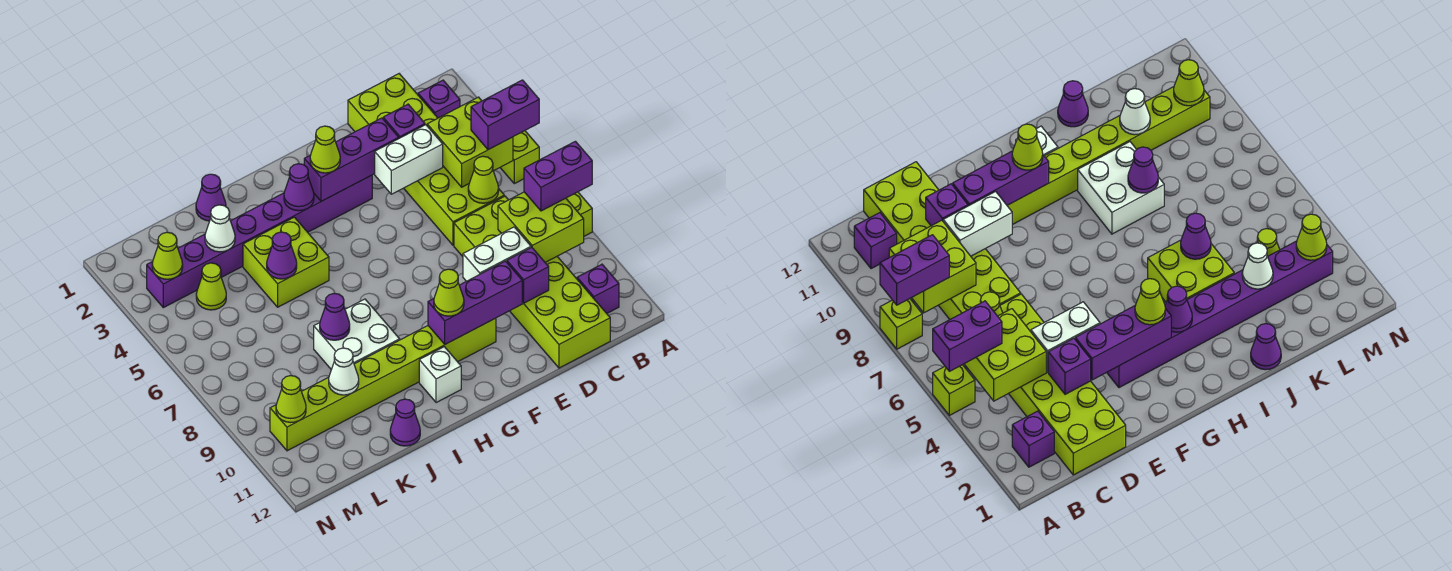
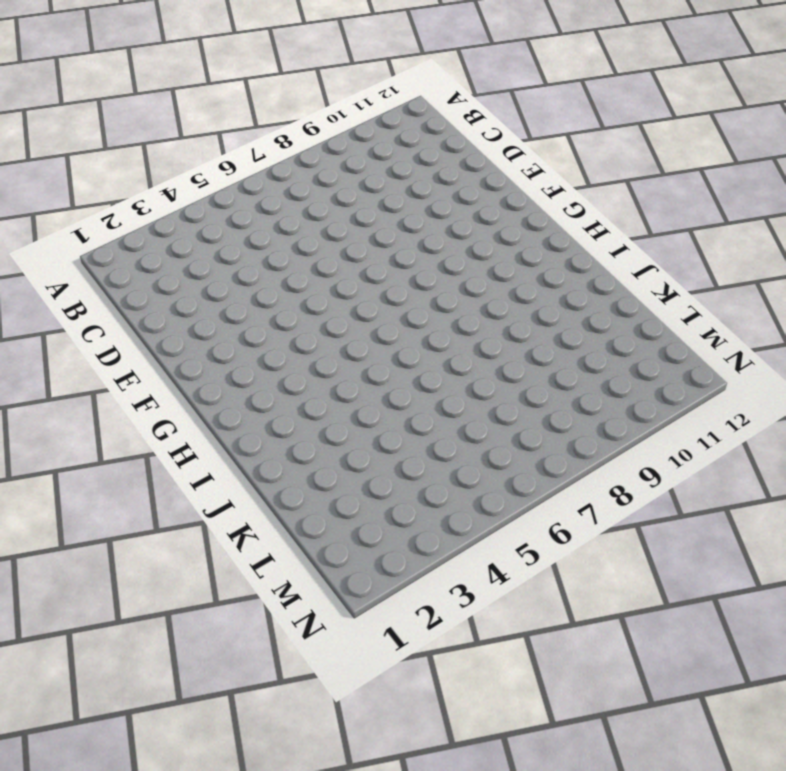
none -> lime 1x1 brick [500,131,539,184]
none -> lime 1x1 brick [566,192,592,236]
none -> purple 1x1 brick [418,80,460,118]
none -> purple 1x1 brick [577,264,619,313]

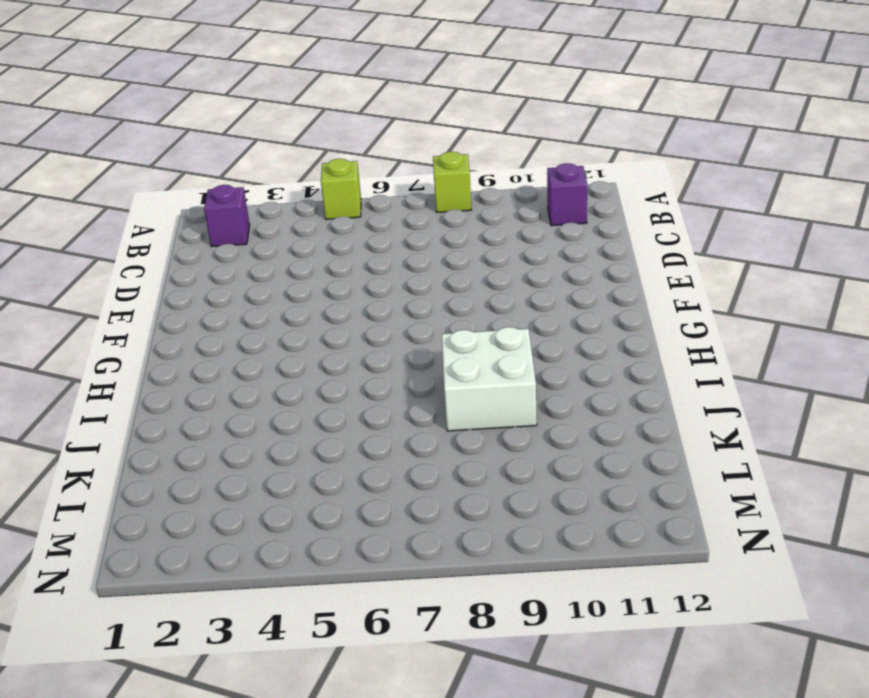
none -> lime 2x6 brick [348,74,504,245]
none -> lime 2x6 brick [454,196,610,368]
none -> purple 1x8 brick [147,175,372,308]
none -> lime 1x8 brick [270,318,496,451]

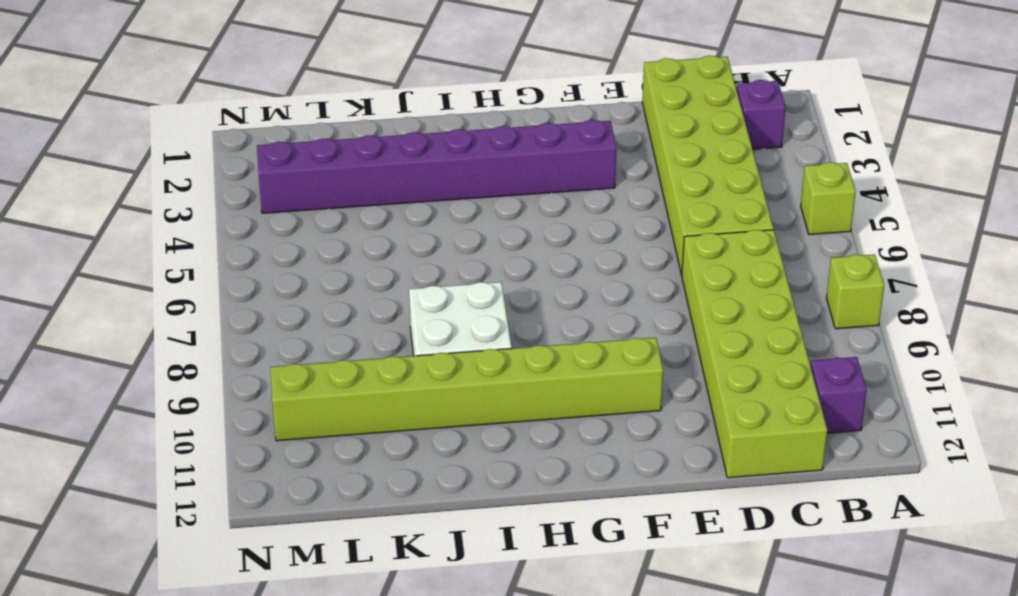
none -> white 1x1 brick [419,347,461,403]
none -> lime 2x2 brick [243,217,329,307]
none -> purple 1x1 cone [196,174,226,221]
none -> purple 1x1 cone [390,399,420,446]

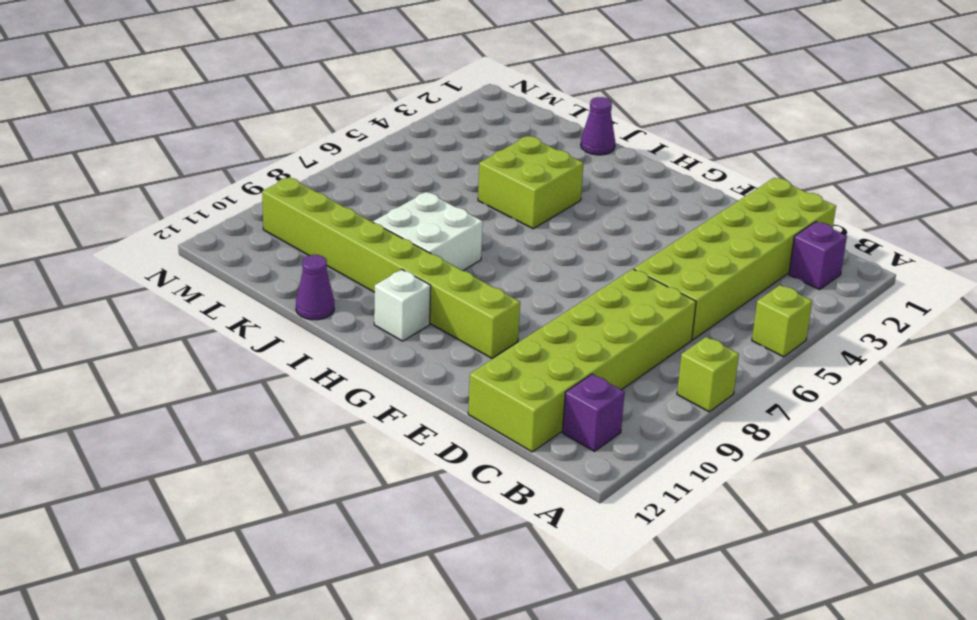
none -> purple 1x8 brick [147,175,372,308]
none -> lime 1x1 cone [196,263,226,310]
none -> lime 2x2 brick [427,97,513,187]
none -> lime 2x2 brick [498,192,584,262]

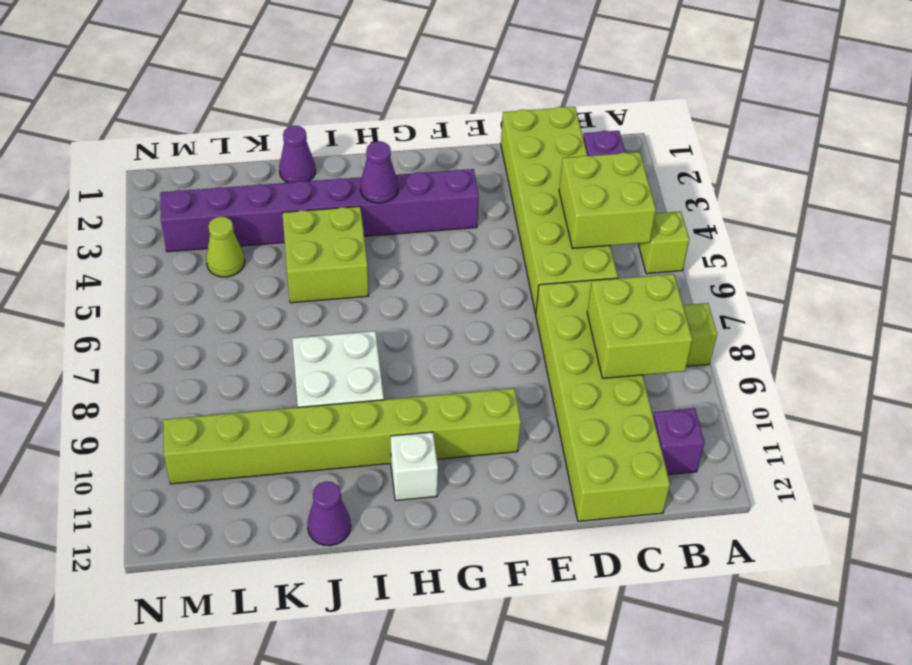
none -> lime 1x1 cone [468,156,499,203]
none -> purple 1x1 brick [383,104,425,138]
none -> white 1x2 brick [375,125,443,194]
none -> white 1x2 brick [463,227,531,281]

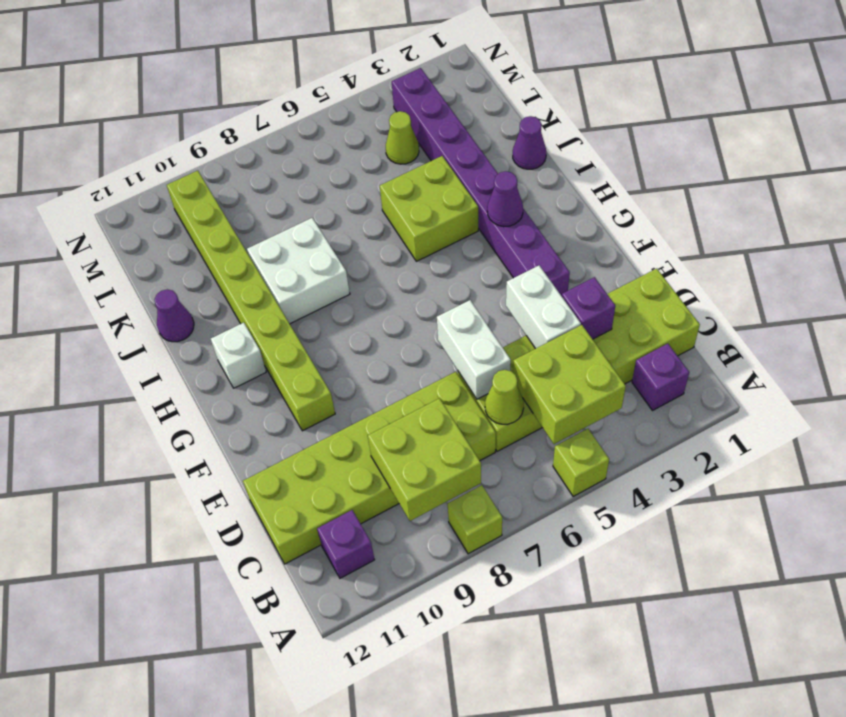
white 1x2 brick [437,300,511,399] -> white 1x2 brick moved to [463,227,531,281]
none -> purple 1x1 brick [507,247,549,303]
none -> purple 1x3 brick [304,118,399,201]
none -> purple 1x3 brick [428,261,522,344]
none -> purple 1x1 cone [267,232,297,279]

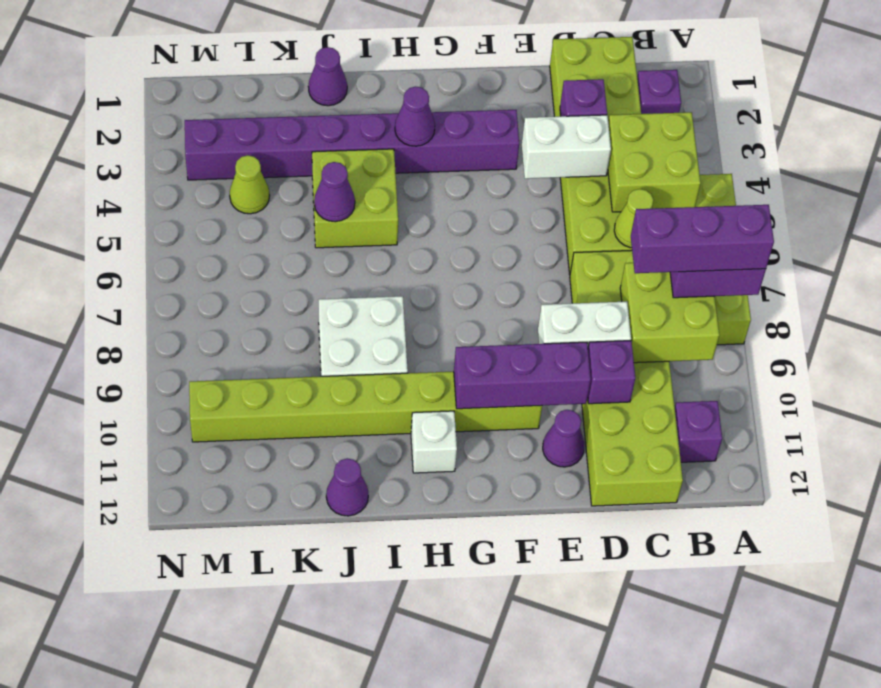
purple 1x3 brick [631,205,774,273] -> purple 1x3 brick moved to [304,118,399,201]
purple 1x1 cone [543,410,585,467] -> purple 1x1 cone moved to [320,294,350,340]
none -> white 1x1 cone [205,205,235,252]
none -> white 1x1 cone [329,348,359,395]
none -> lime 1x1 cone [152,232,183,279]
none -> lime 1x1 cone [276,376,306,422]

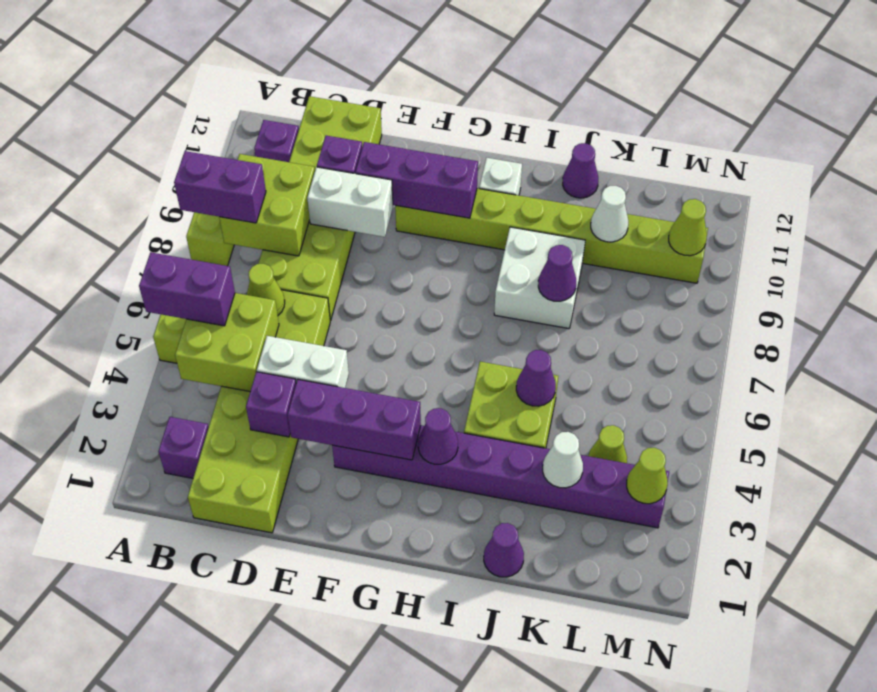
none -> lime 1x1 cone [310,126,340,173]
none -> lime 1x1 cone [434,269,464,316]

